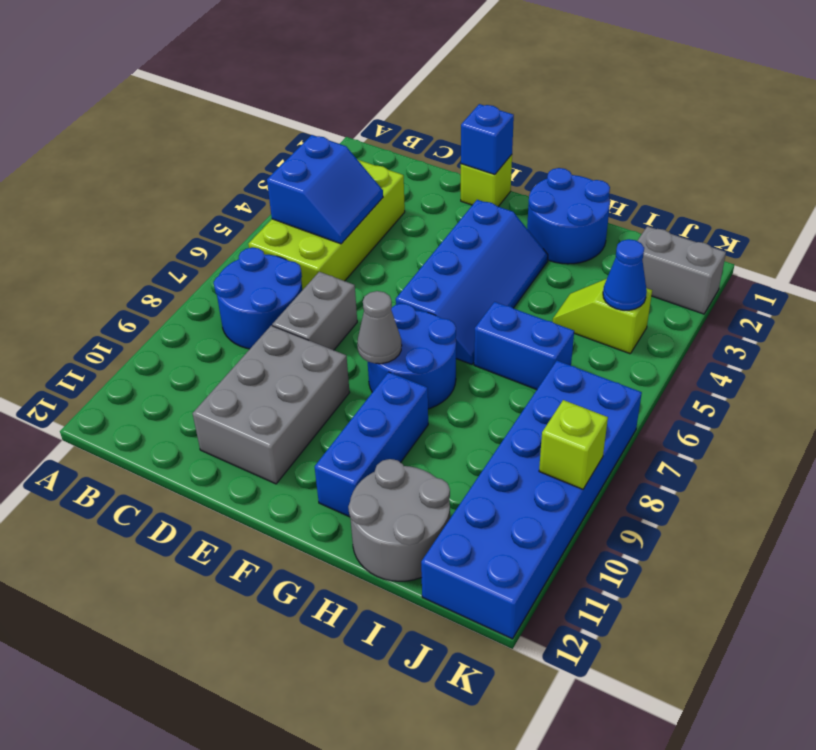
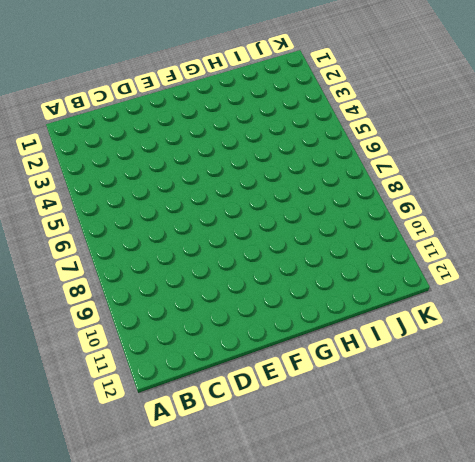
none -> lime 2x4 brick [248,160,405,290]
none -> blue 2x2 round brick [214,248,302,349]
none -> grey 1x2 brick [272,272,357,350]

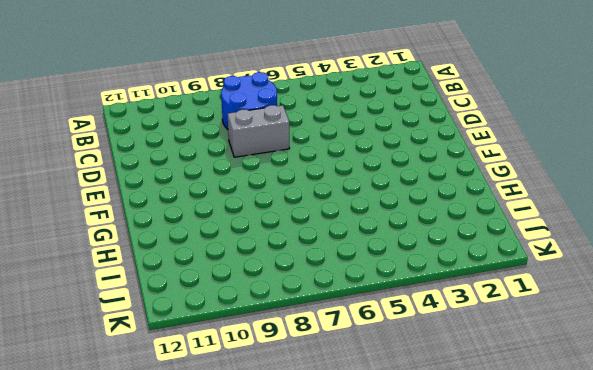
none -> lime 2x4 brick [248,160,405,290]
none -> grey 2x3 brick [193,326,349,484]
none -> lime 1x1 brick [460,155,512,207]

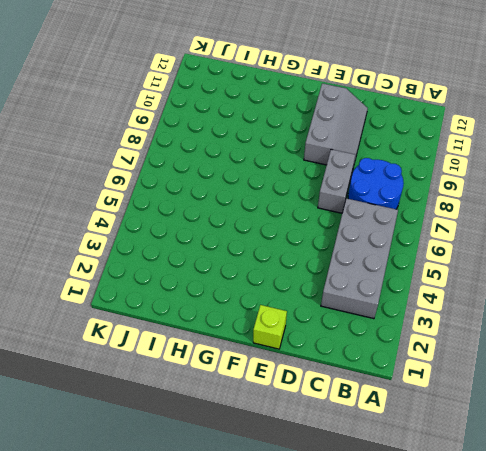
grey 2x4 brick [321,198,398,319] -> lime 2x4 brick [248,160,405,290]
grey 2x3 slope [304,83,368,165] -> grey 2x3 brick [193,326,349,484]
none -> blue 2x4 slope [396,200,548,365]
none -> blue 2x2 round brick [368,304,456,409]
none -> blue 2x2 round brick [527,168,610,264]

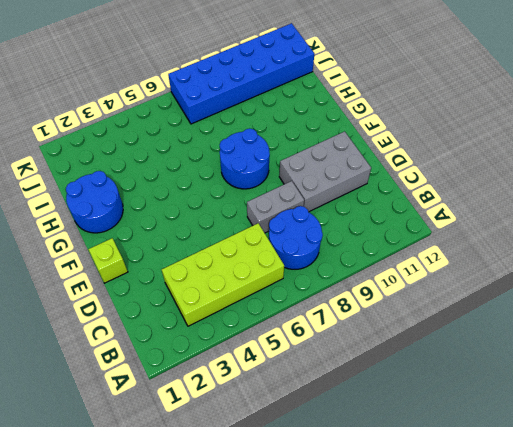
none -> blue 2x4 slope [396,200,548,365]
none -> blue 1x3 brick [315,372,428,517]
none -> blue 1x2 brick [474,302,574,390]

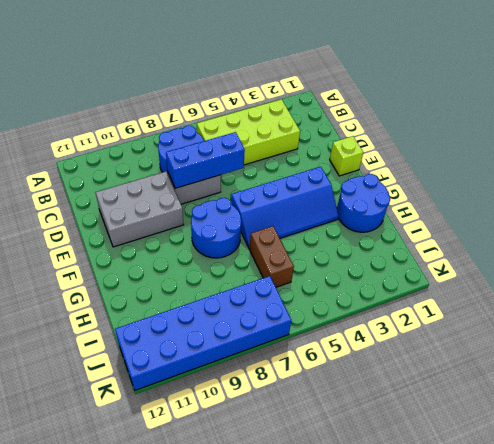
blue 1x3 brick [166,132,245,188] -> blue 1x3 brick moved to [315,372,428,517]
brown 1x2 brick [250,226,294,287] -> blue 1x2 brick [474,302,574,390]
none -> grey 2x2 round brick [348,459,450,581]
none -> lime 1x2 slope [553,279,652,354]
none -> grey 1x2 brick [638,226,726,314]

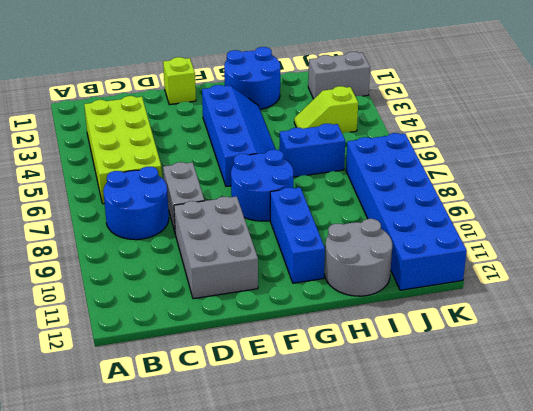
none -> blue 2x2 slope [267,135,383,244]
none -> blue 1x1 brick [461,104,514,175]
none -> grey 1x1 cone [357,291,402,364]

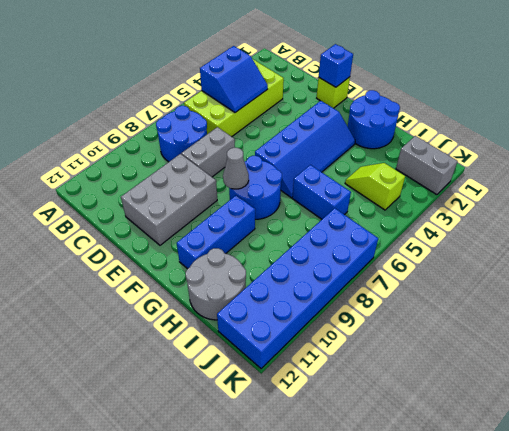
none -> blue 1x1 cone [603,239,647,310]
none -> lime 1x1 brick [539,400,608,489]

